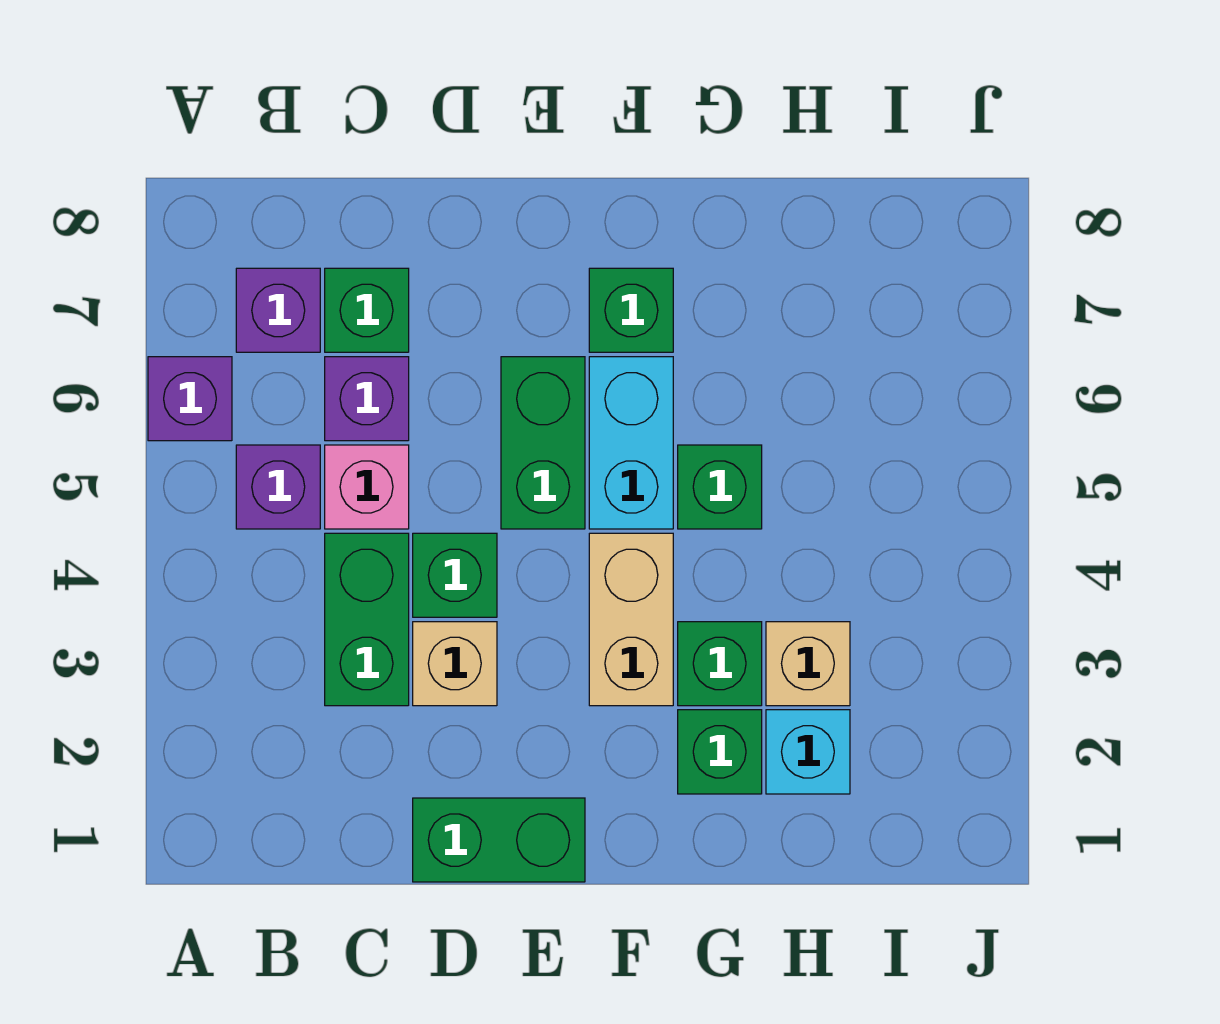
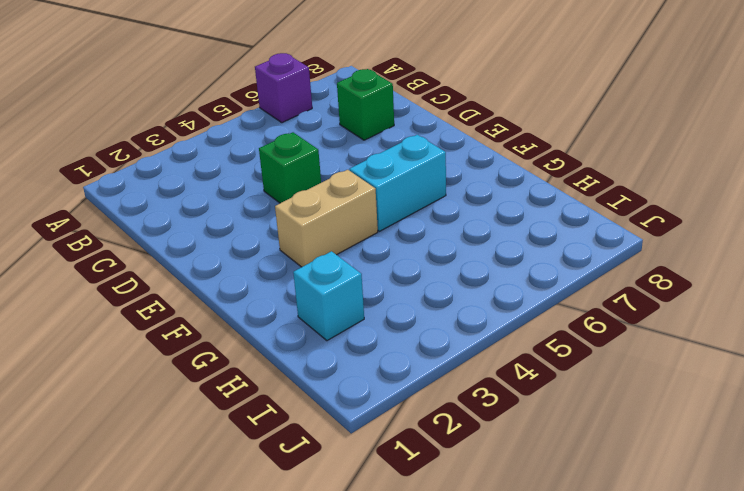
none -> purple 1x1 brick [236,445,320,529]
none -> purple 1x1 brick [236,268,320,352]
none -> green 1x2 brick [325,533,409,706]

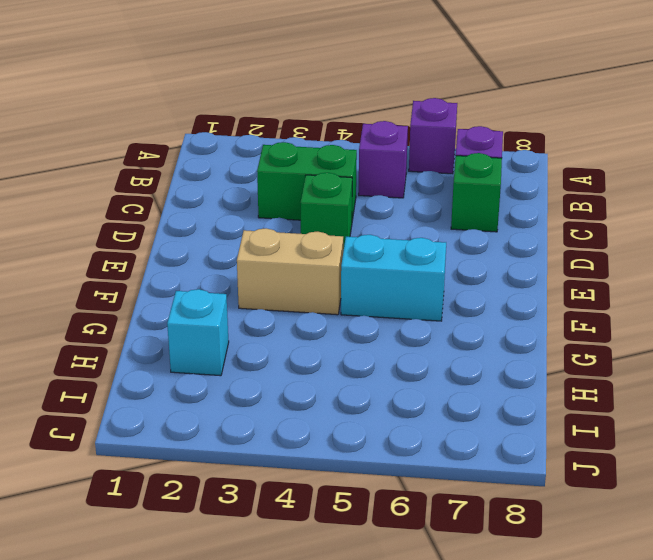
none -> pink 1x1 brick [325,445,409,529]
none -> purple 1x1 brick [325,357,409,441]
none -> green 1x2 brick [413,798,585,882]

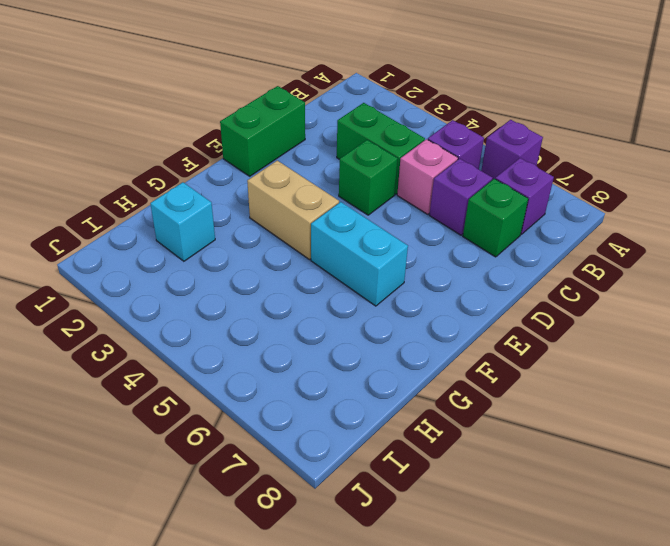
none -> tan 1x1 brick [413,622,497,706]
none -> green 1x2 brick [501,357,585,529]
none -> green 1x1 brick [589,268,673,352]

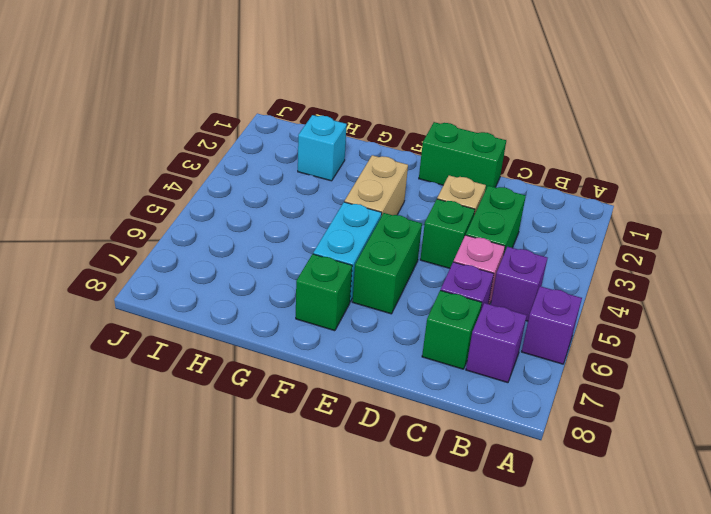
none -> green 1x1 brick [678,710,762,794]
none -> green 1x1 brick [678,622,762,706]
none -> green 1x1 brick [678,445,762,529]

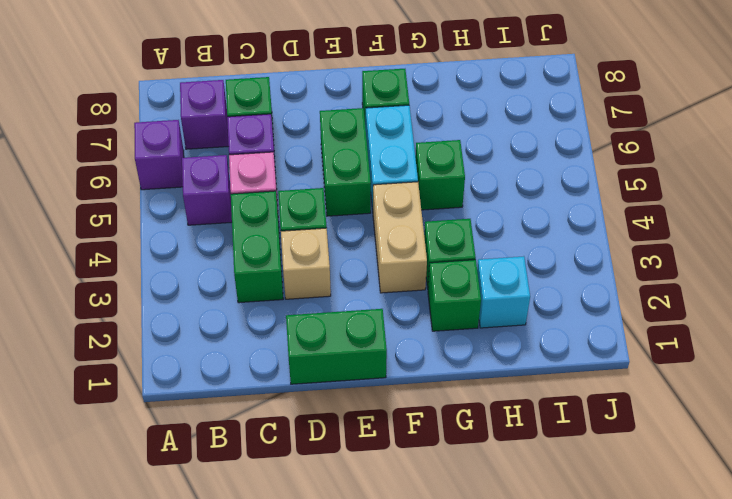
none -> tan 1x1 brick [766,622,850,706]

